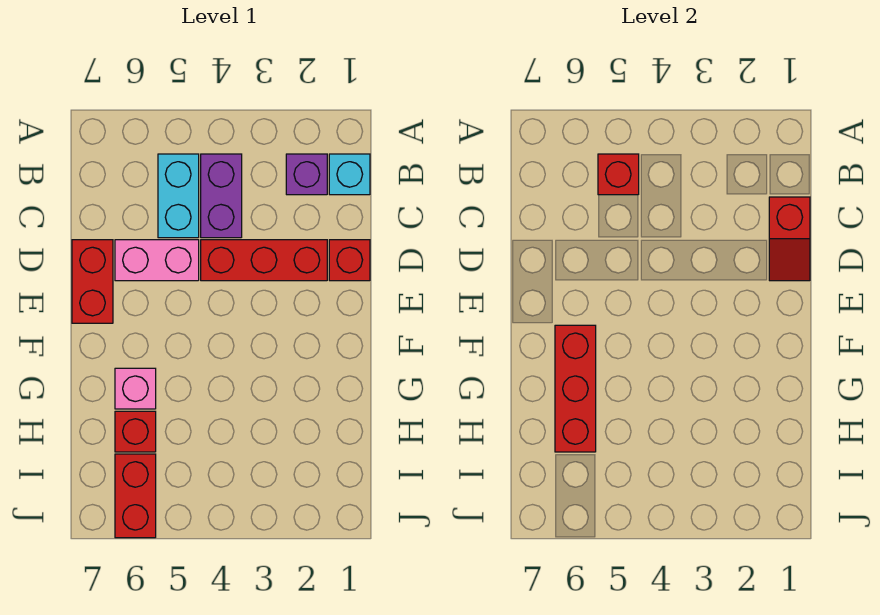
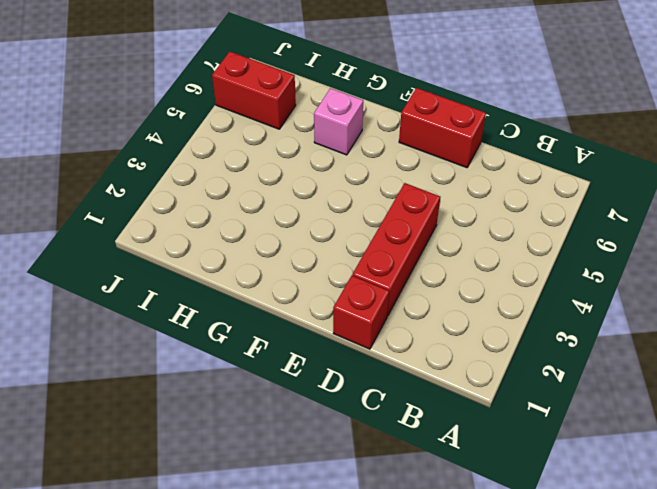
none -> cyan 1x1 brick [329,154,370,195]
none -> purple 1x1 brick [286,154,327,195]
none -> purple 1x2 brick [201,154,242,238]

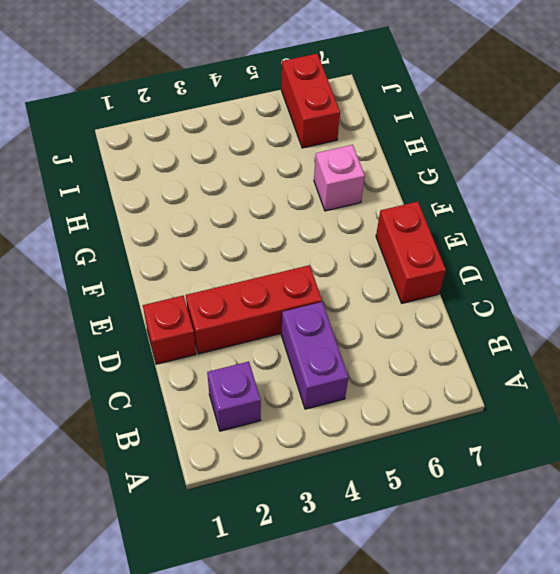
none -> cyan 1x1 brick [329,154,370,195]
none -> cyan 1x2 brick [158,154,199,238]
none -> pink 1x2 brick [115,240,199,281]

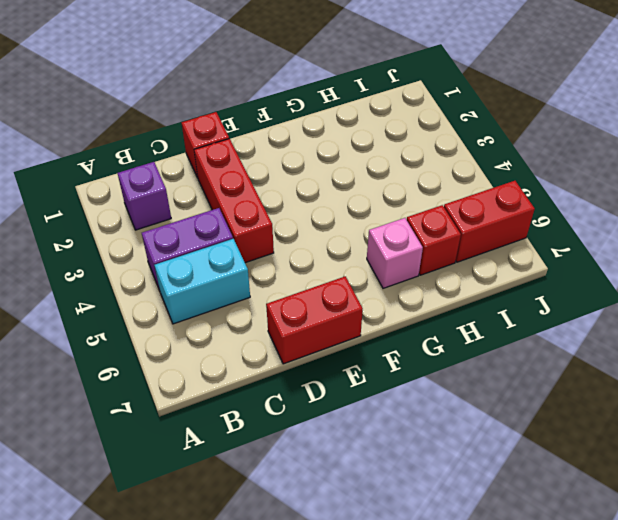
none -> cyan 1x1 brick [329,154,370,195]
none -> pink 1x2 brick [115,240,199,281]
none -> red 1x1 brick [598,154,639,195]

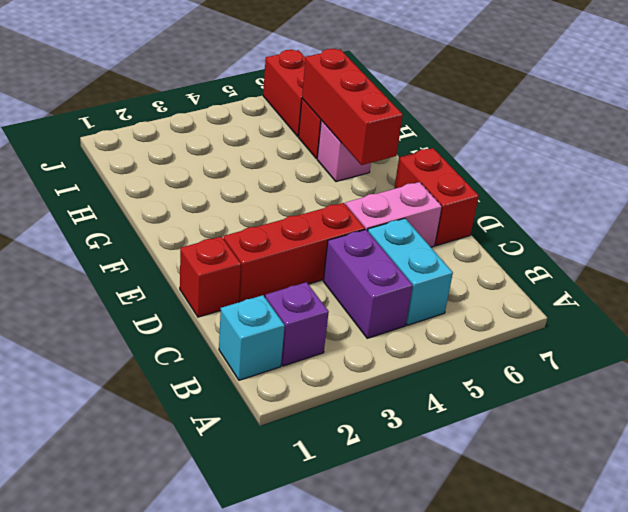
none -> red 1x1 brick [598,154,639,195]
none -> red 1x2 slope [769,197,810,281]

